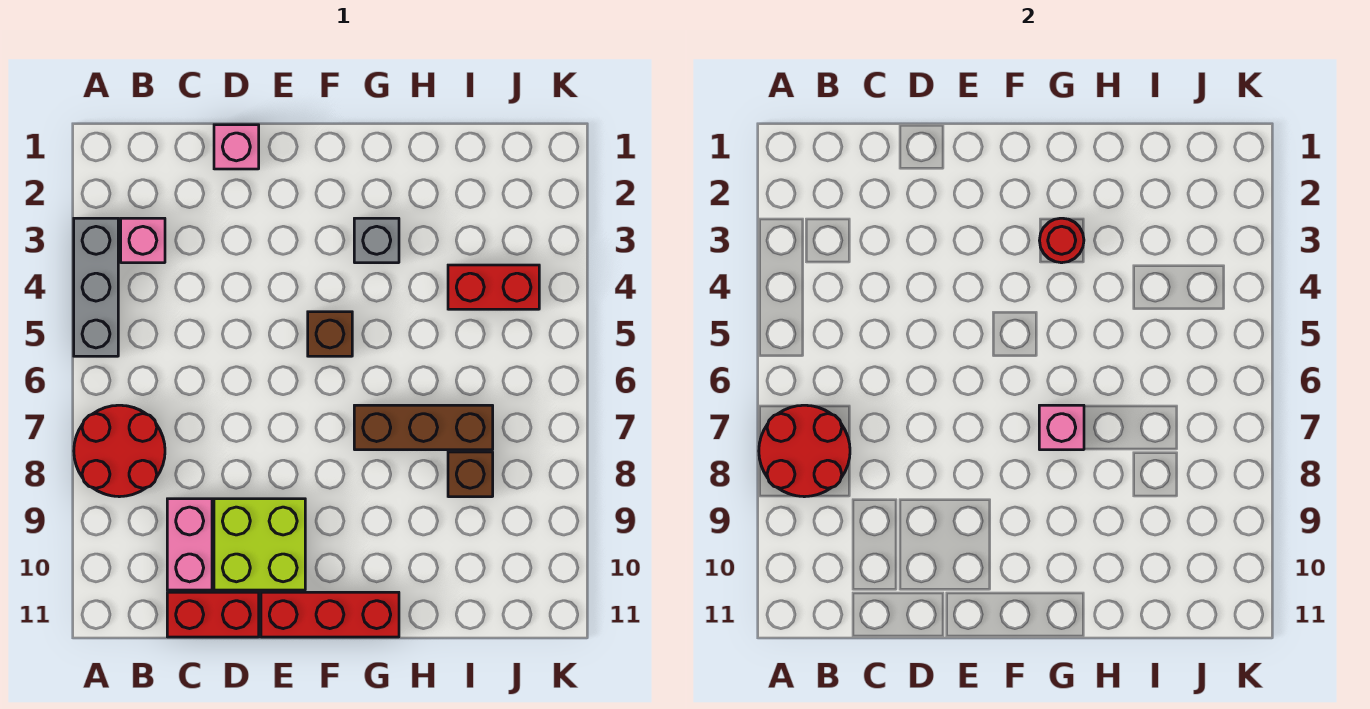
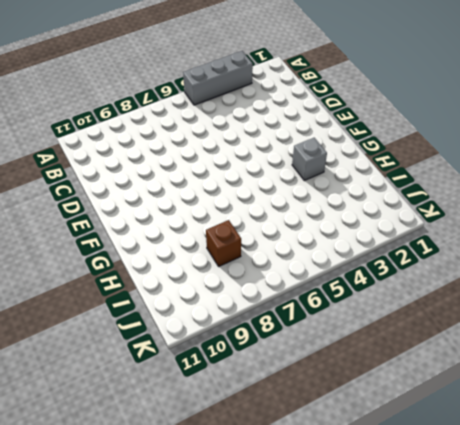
none -> red 2x2 round brick [74,405,165,497]
none -> pink 1x1 brick [121,218,165,263]
none -> pink 1x2 brick [167,499,212,590]

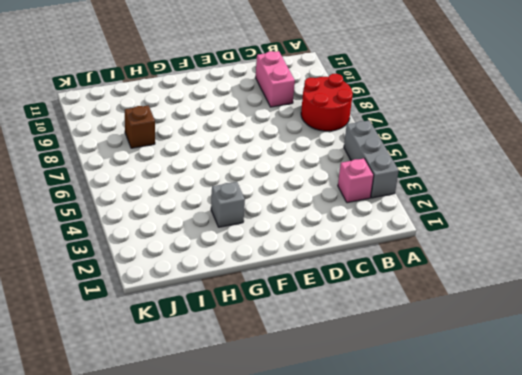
none -> red 1x2 brick [167,592,259,637]
none -> pink 1x1 brick [214,125,259,169]
none -> lime 2x2 brick [214,499,305,590]

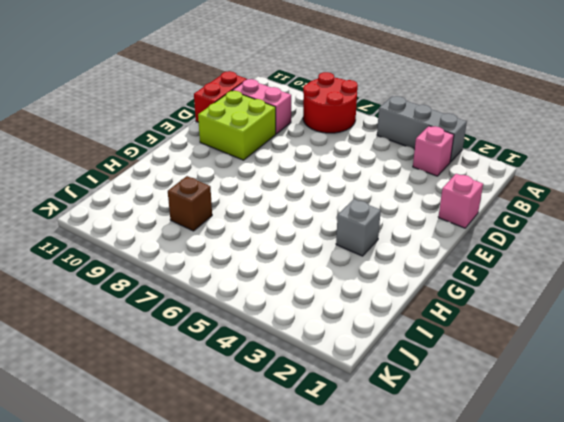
none -> red 1x3 brick [261,592,399,637]
none -> brown 1x1 brick [308,312,352,356]
none -> brown 1x3 brick [354,405,493,450]

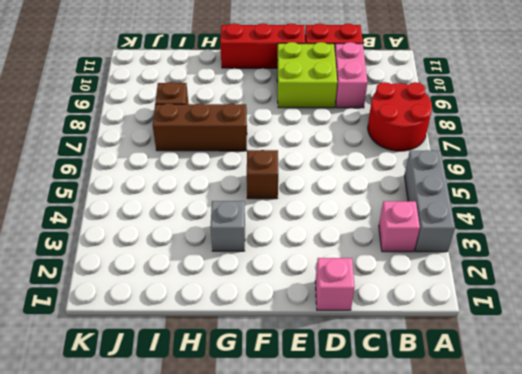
none -> red 1x2 brick [448,265,539,309]
none -> red 2x2 round brick [759,405,850,497]
none -> red 1x1 round brick [1040,218,1084,263]

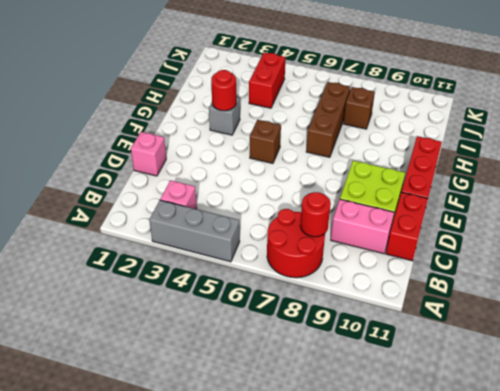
red 1x1 round brick [300,192,331,237] -> red 2x2 round brick [759,405,850,497]
none -> pink 1x1 brick [1039,405,1084,450]

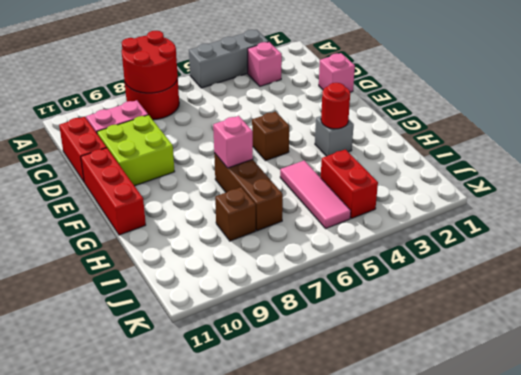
pink 1x3 tile [280,161,351,228] -> none

